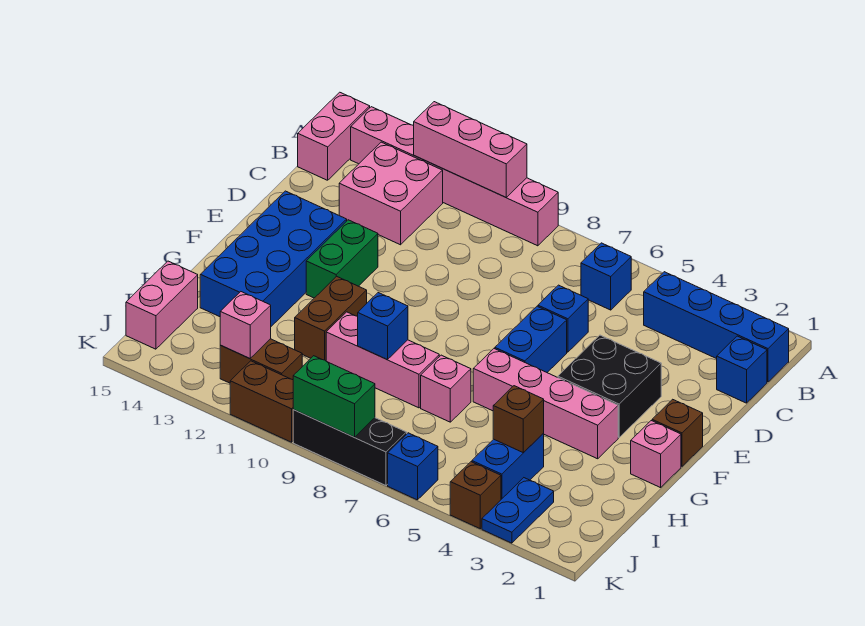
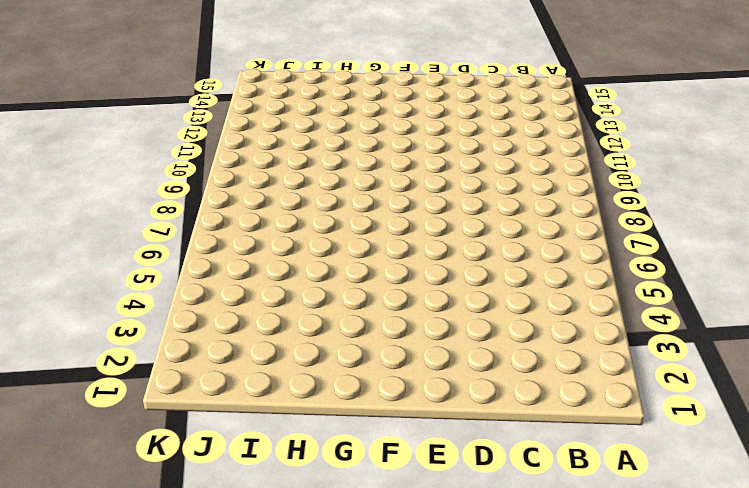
none -> pink 1x6 brick [351,107,558,246]
none -> pink 1x2 brick [298,92,370,180]
none -> blue 1x4 brick [644,272,789,382]
none -> blue 1x1 brick [581,243,631,310]

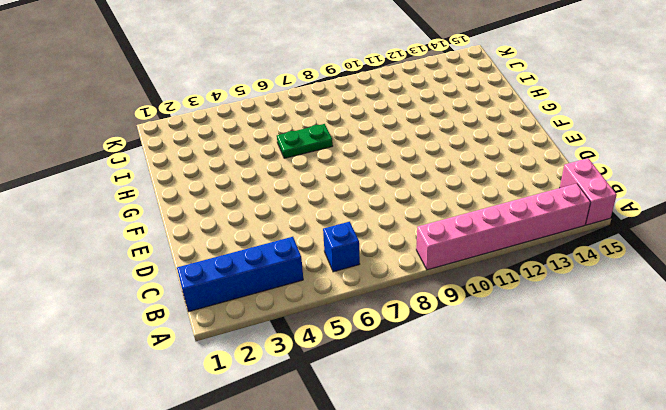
green 1x2 plate [277,124,333,158] -> pink 1x1 brick [421,355,471,422]
none -> pink 2x2 brick [339,142,443,245]
none -> blue 1x1 brick [717,336,767,403]
none -> blue 1x1 brick [538,285,588,352]
none -> black 2x2 brick [558,335,661,437]

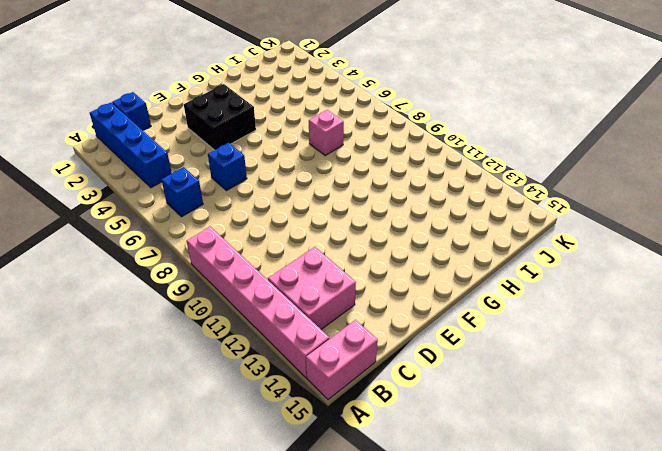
none -> blue 1x2 brick [495,306,567,372]
none -> green 1x2 brick [306,220,378,298]
none -> blue 2x4 brick [200,191,347,326]
none -> brown 1x1 brick [652,399,703,466]

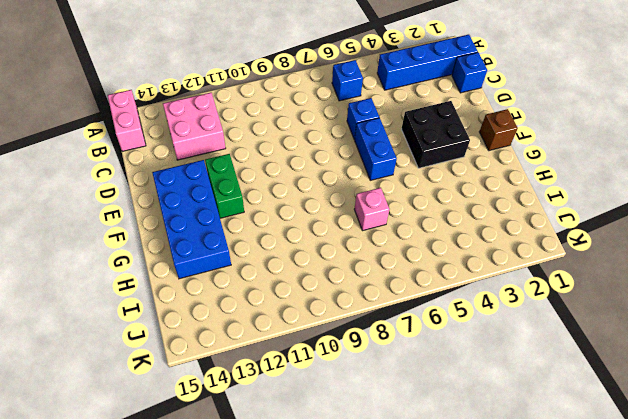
none -> pink 1x6 brick [351,107,558,246]
none -> pink 1x1 brick [631,421,681,488]
none -> pink 1x4 brick [473,349,618,459]
none -> brown 1x2 brick [295,276,367,361]

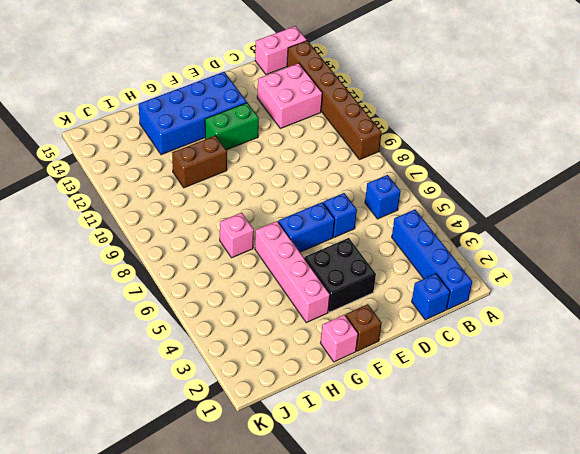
brown 1x6 brick [287,41,382,160] -> pink 1x6 brick [351,107,558,246]
none -> pink 1x3 brick [326,312,439,408]
none -> blue 1x2 brick [472,433,544,499]
none -> pink 1x2 brick [126,261,198,349]
none -> blue 1x2 plate [482,478,554,543]

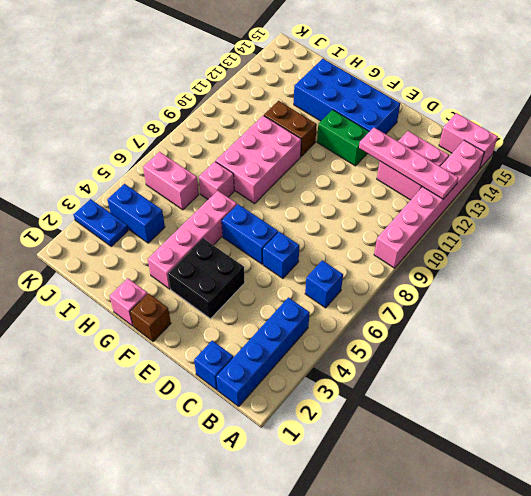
pink 1x4 plate [359,128,458,199] -> pink 1x3 brick [414,102,527,197]
pink 2x3 brick [216,116,301,203] -> pink 1x3 brick [326,312,439,408]
pink 1x2 brick [143,152,199,210] -> pink 1x2 brick moved to [126,261,198,349]
none -> brown 1x2 brick [220,339,302,383]
none -> brown 1x1 brick [450,462,501,529]
none -> blue 1x1 brick [388,433,438,500]
none -> black 1x3 brick [293,410,407,485]

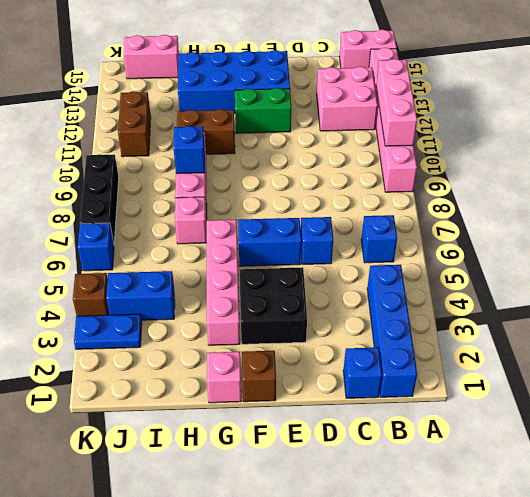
none -> brown 1x2 brick [230,361,293,442]
none -> brown 1x1 brick [493,386,544,453]
none -> pink 1x1 brick [220,292,271,358]
none -> green 1x2 brick [293,356,375,437]

